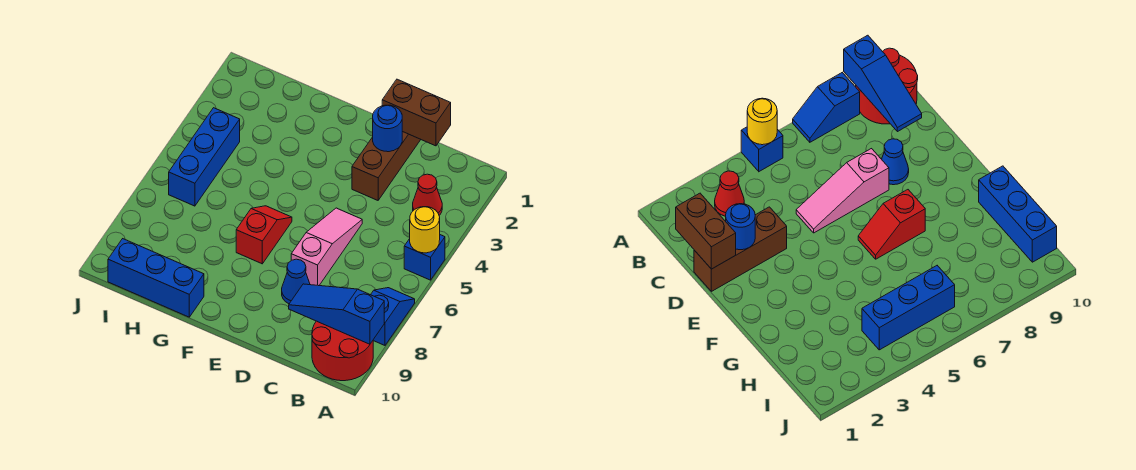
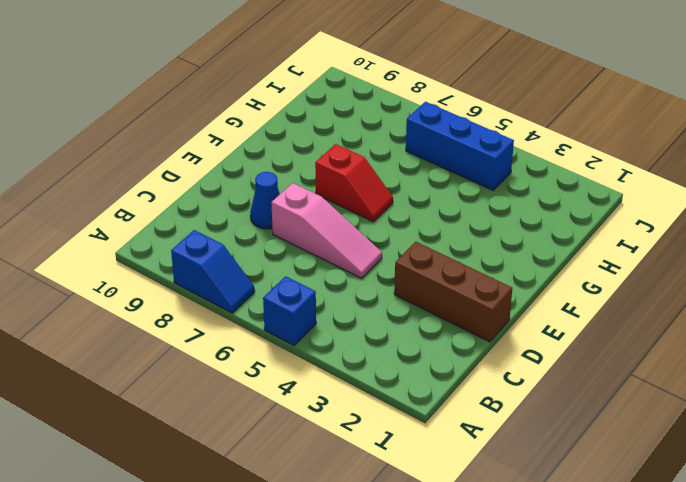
none -> red 2x2 round brick [312,321,373,381]
none -> red 1x1 cone [413,174,442,215]
none -> blue 1x3 brick [108,239,204,317]

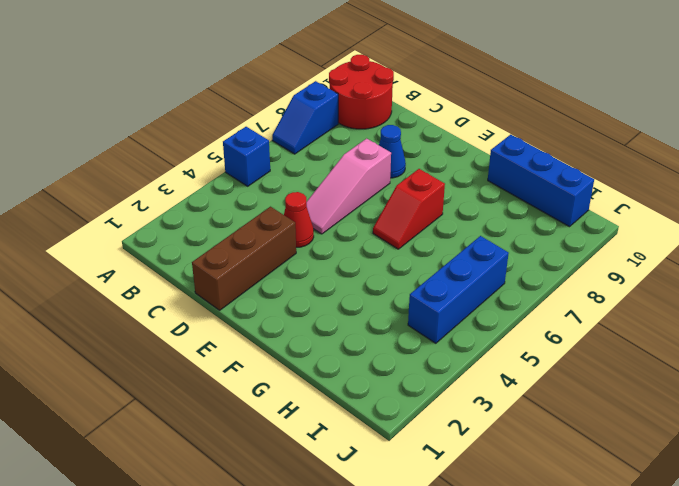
red 1x1 cone [284,192,314,247] -> red 1x1 cone moved to [413,174,442,215]
none -> yellow 1x1 round brick [410,207,440,253]
none -> blue 1x3 slope [289,284,384,344]
none -> brown 1x2 brick [382,79,451,146]

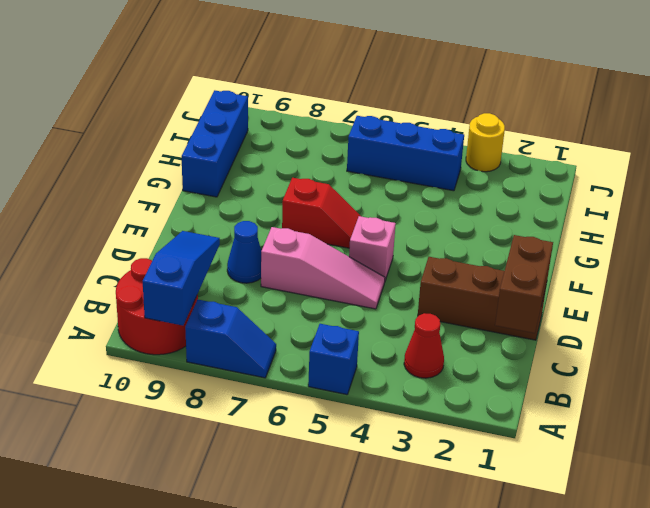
pink 1x1 brick [349,216,396,281] -> none
yellow 1x1 round brick [466,113,505,172] -> yellow 1x1 round brick moved to [410,207,440,253]
none -> blue 1x1 round brick [373,105,402,152]

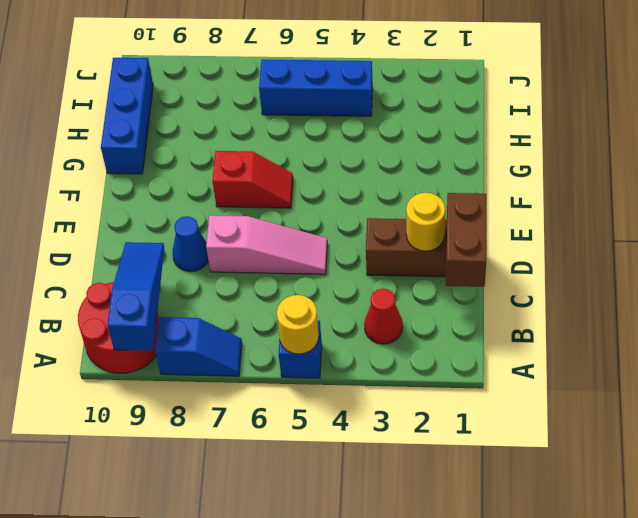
yellow 1x1 round brick [406,193,445,251] -> blue 1x1 round brick [373,105,402,152]

